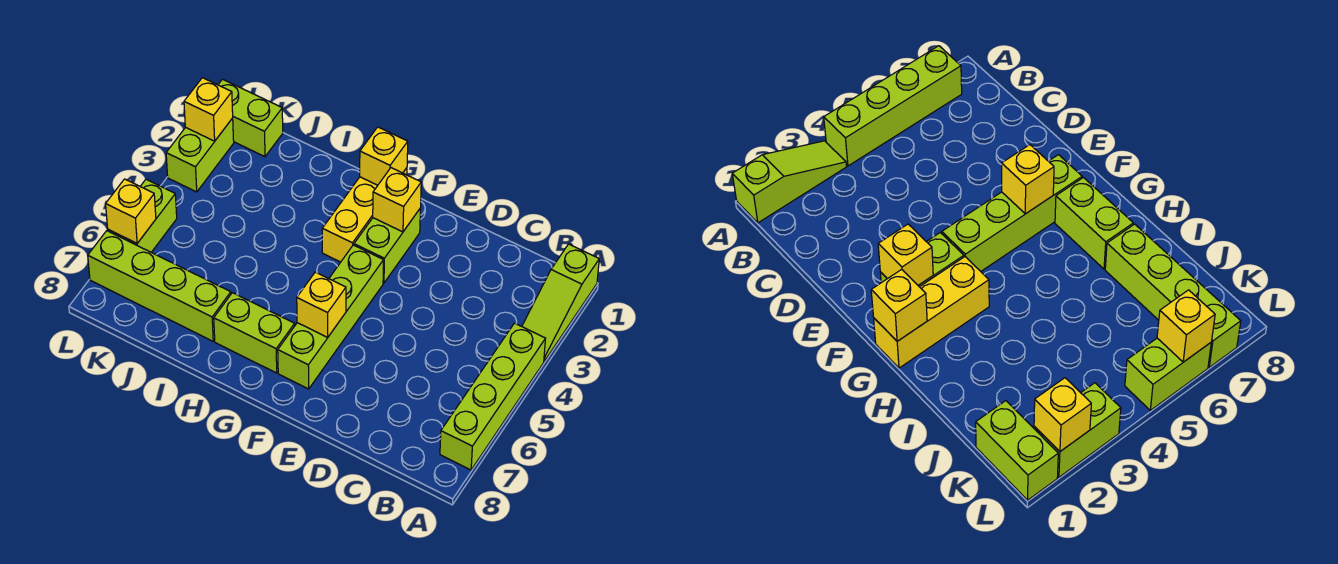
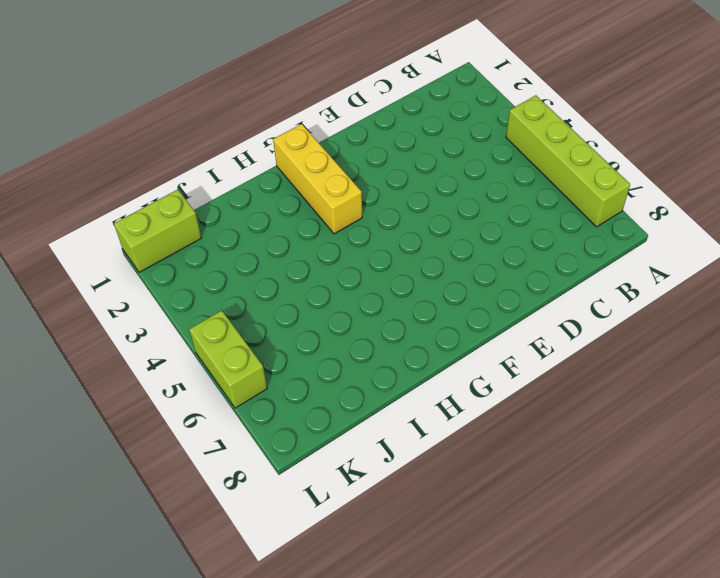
none -> lime 1x3 slope [522,244,599,361]
none -> lime 1x2 brick [354,209,420,283]
none -> lime 1x4 brick [278,245,384,389]

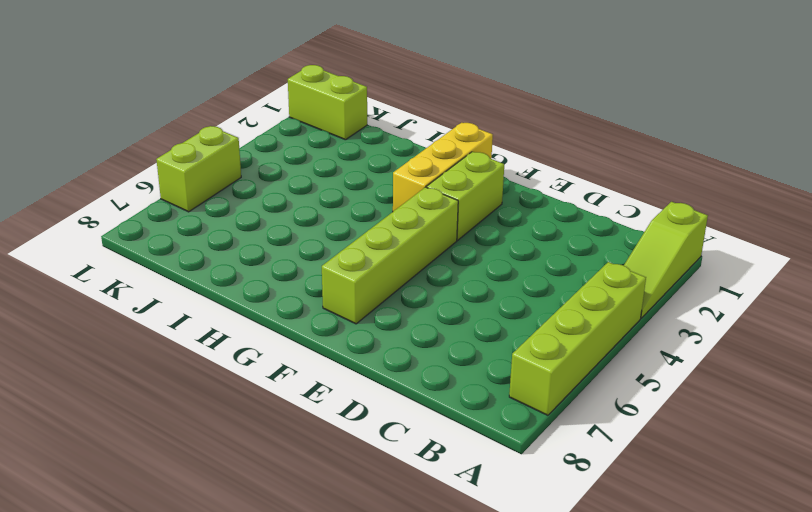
none -> lime 1x2 brick [214,293,295,373]
none -> lime 1x4 brick [88,231,231,341]
none -> lime 1x2 brick [166,118,234,192]

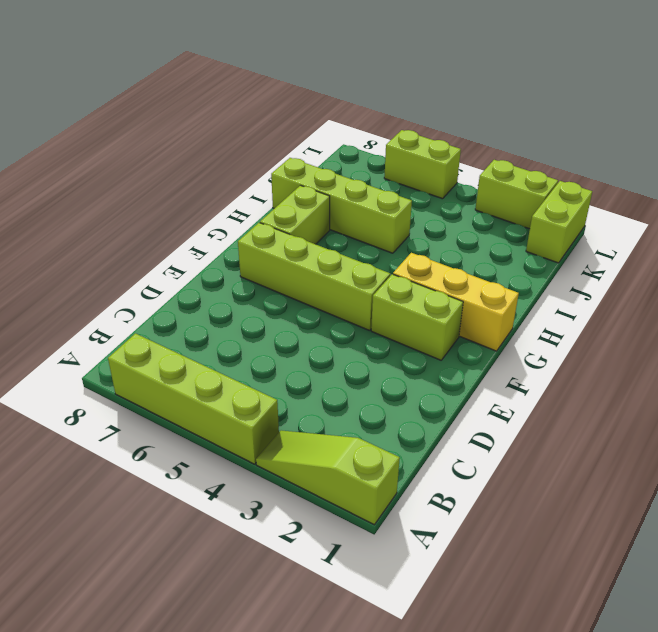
lime 1x4 brick [271,158,412,253] -> lime 1x4 brick turned to [88,231,231,341]
none -> yellow 1x1 brick [373,168,421,232]
none -> yellow 1x1 brick [297,272,346,337]
none -> yellow 1x1 brick [360,127,408,185]

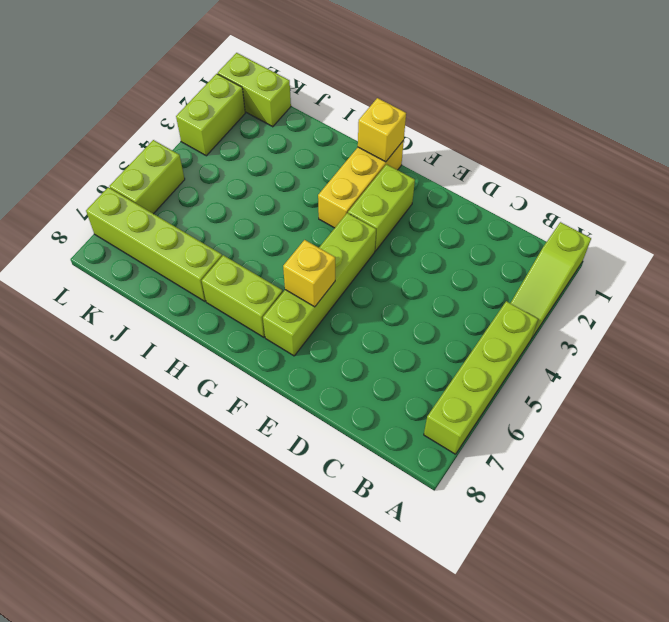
none -> yellow 1x1 brick [373,168,421,232]
none -> yellow 1x1 brick [184,78,233,141]
none -> yellow 1x1 brick [106,179,156,243]

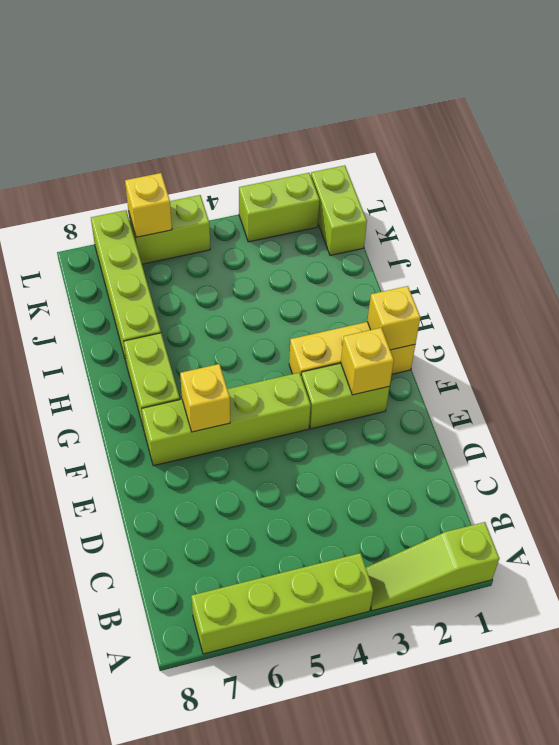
none -> yellow 1x1 brick [184,78,233,141]

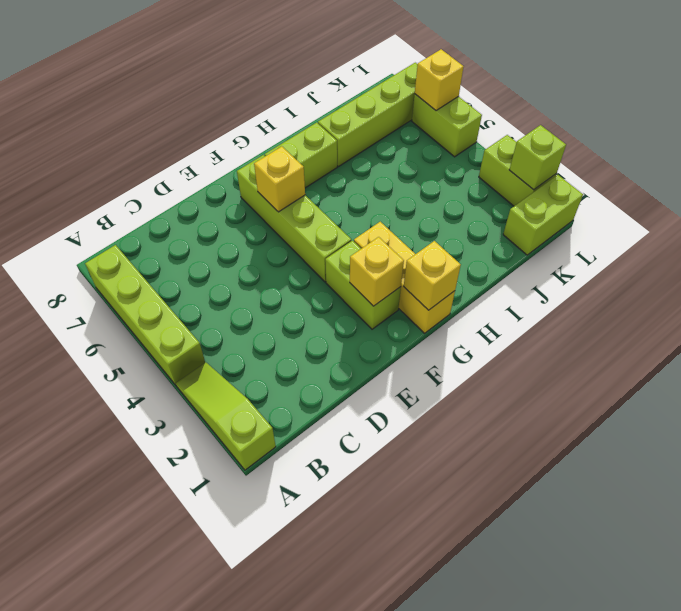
lime 1x1 brick [509,125,566,190] -> yellow 1x1 brick [184,78,233,141]

